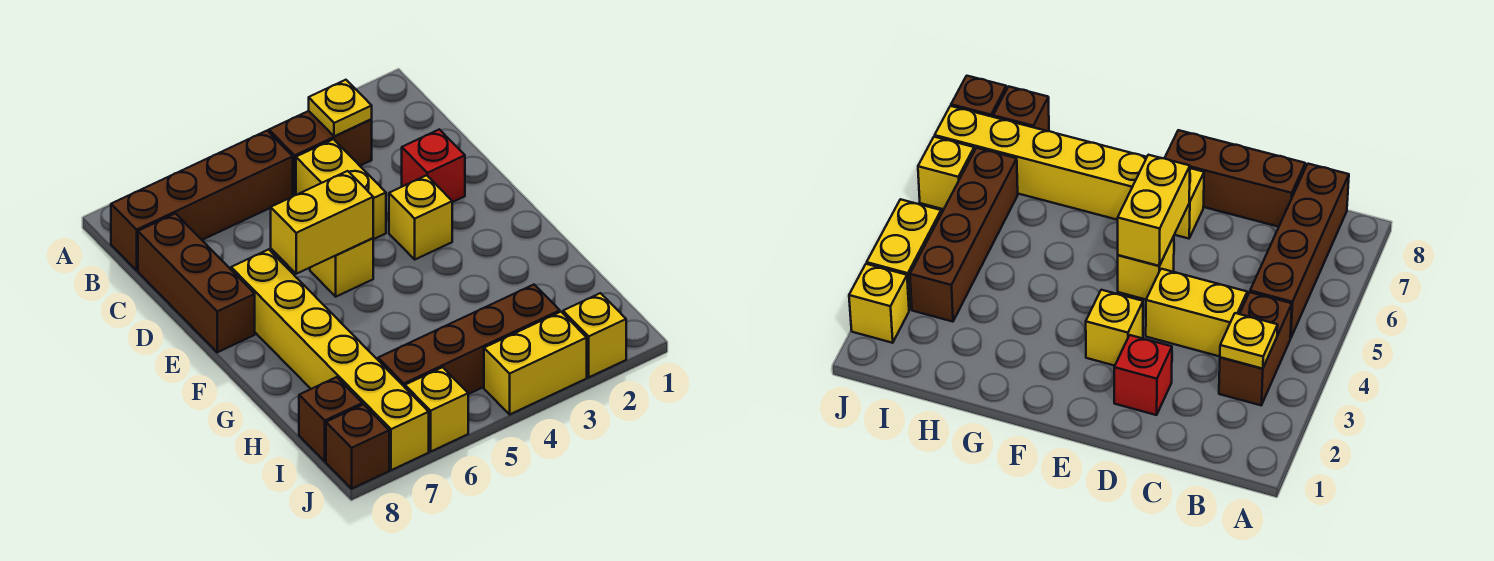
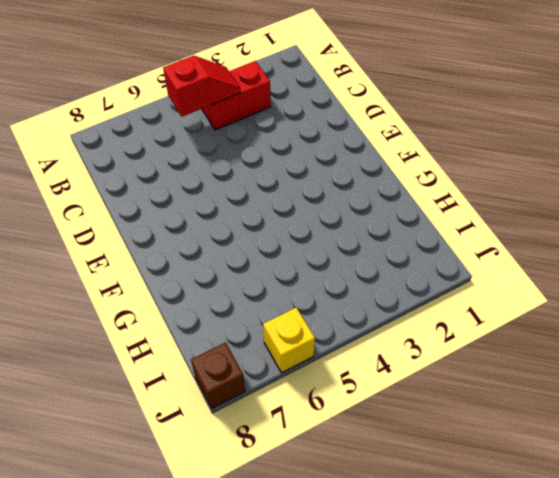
red 1x2 brick [202,61,271,130] -> brown 1x2 brick [269,111,372,196]
red 1x2 slope [163,56,241,117] -> none
none -> brown 1x4 brick [111,131,293,270]
none -> yellow 1x2 brick [296,139,386,239]
none -> brown 1x3 brick [138,214,255,352]

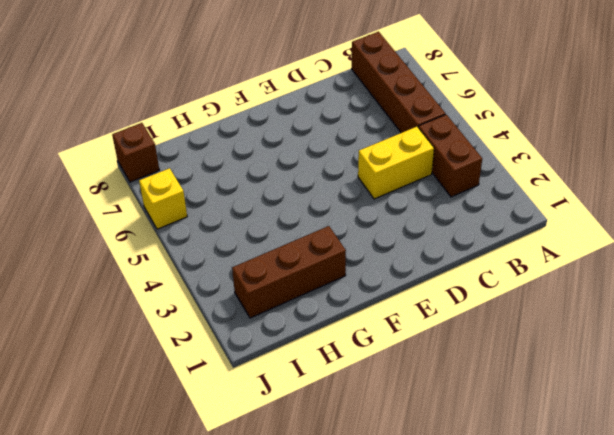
brown 1x3 brick [232,226,346,318] -> brown 1x3 brick moved to [138,214,255,352]
none -> red 1x1 brick [402,129,465,202]
none -> yellow 1x1 brick [389,175,452,259]
none -> yellow 1x1 brick [310,238,373,297]

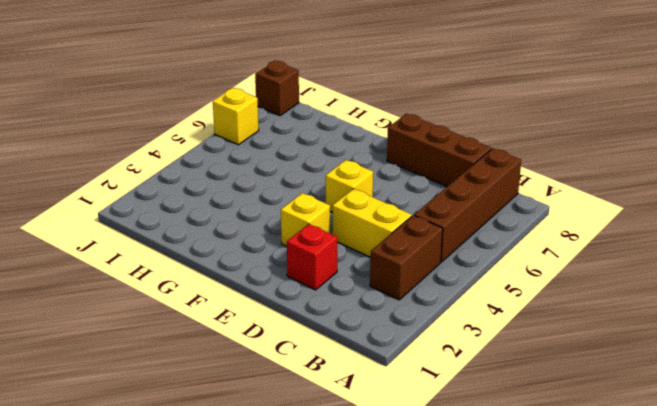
none -> yellow 1x6 brick [231,249,429,470]
none -> brown 1x4 brick [378,285,560,394]
none -> brown 1x1 brick [299,377,362,461]

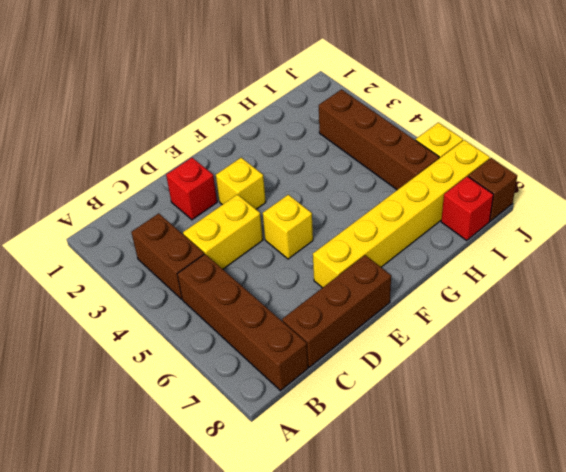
red 1x1 brick [441,176,493,240] -> brown 1x1 brick [299,377,362,461]
none -> yellow 1x1 brick [563,293,626,377]
none -> yellow 1x2 brick [484,312,587,414]
none -> yellow 1x1 plate [309,80,372,137]

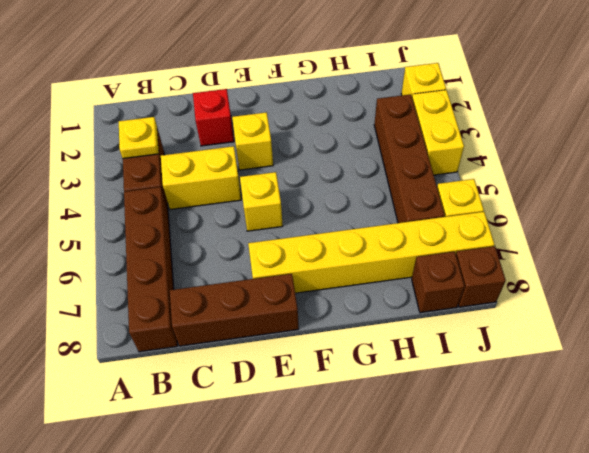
none -> yellow 1x2 brick [271,171,373,274]

